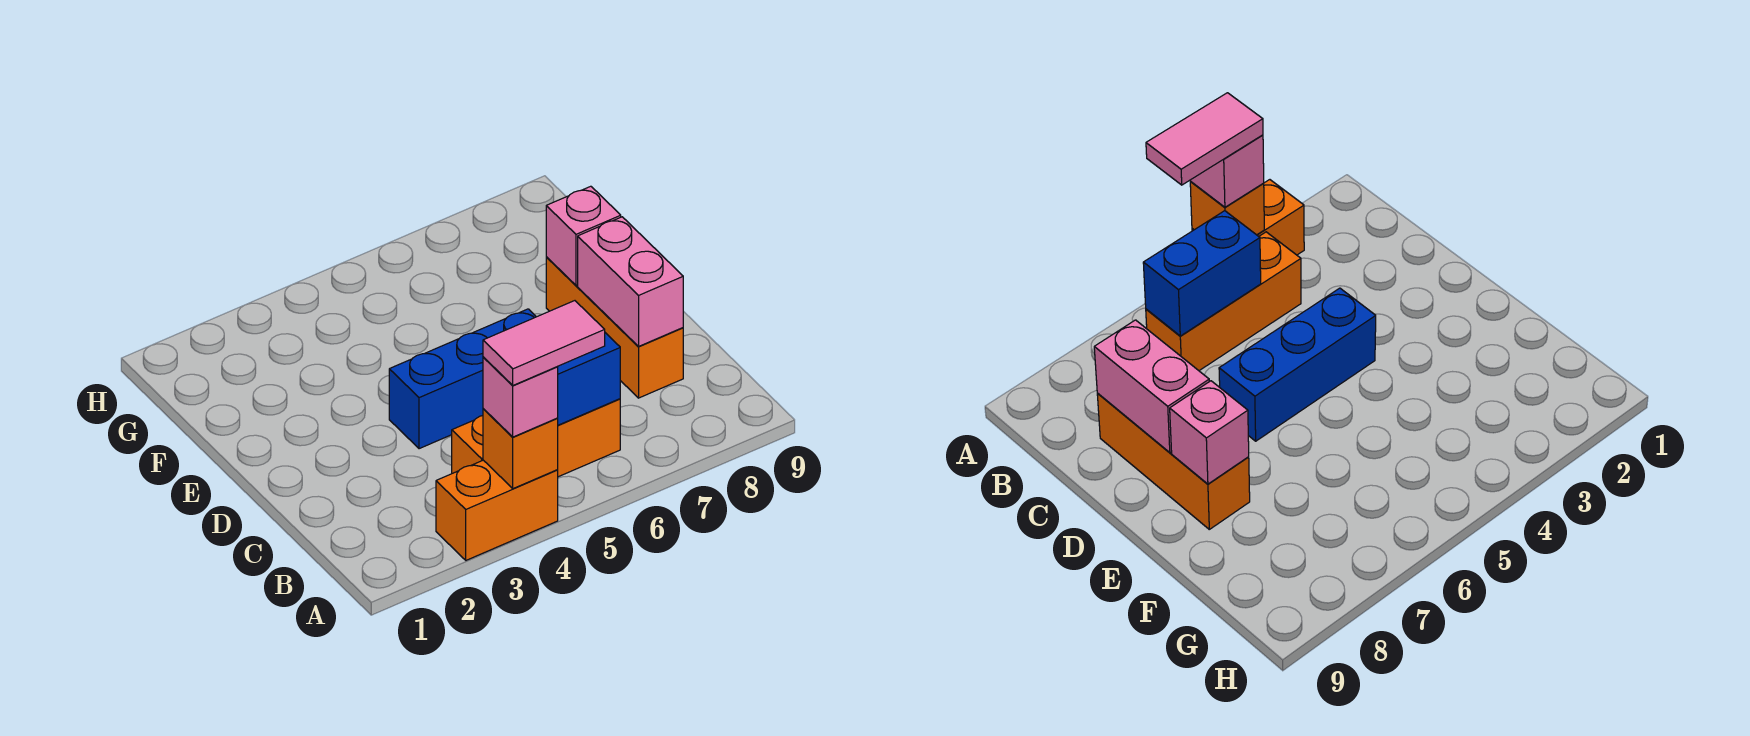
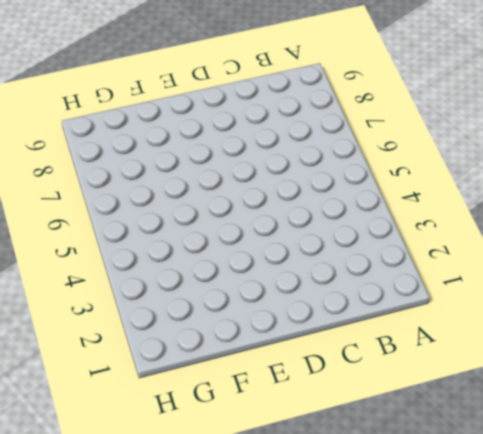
none -> orange 1x2 brick [436,460,558,560]
none -> orange 1x3 brick [452,399,620,477]

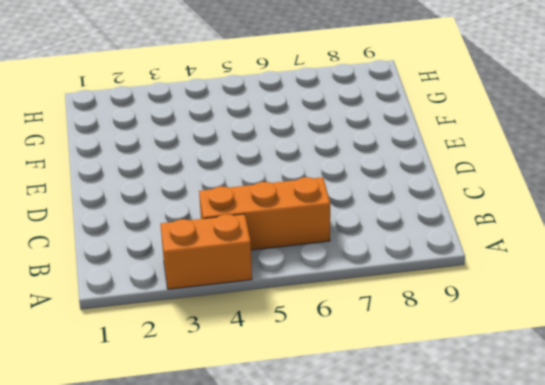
none -> orange 1x3 brick [546,257,683,398]
none -> blue 1x3 brick [389,309,536,449]

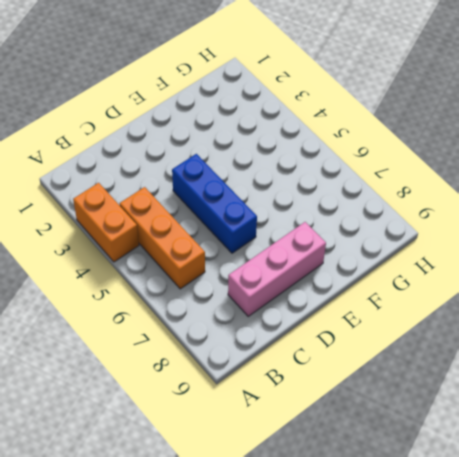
pink 1x3 brick [228,222,326,316] -> orange 1x3 brick [546,257,683,398]
none -> orange 1x1 brick [483,409,558,489]
none -> blue 1x2 brick [557,333,620,425]

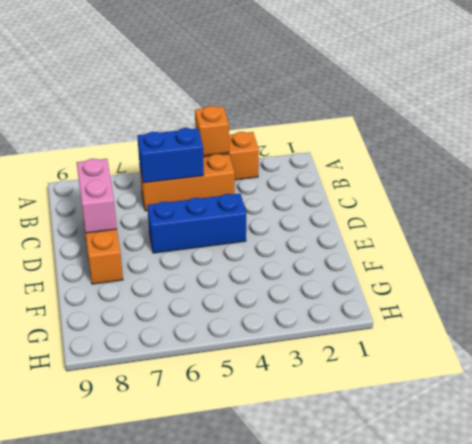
none -> pink 1x1 brick [546,186,621,285]
none -> pink 1x1 brick [483,357,558,437]

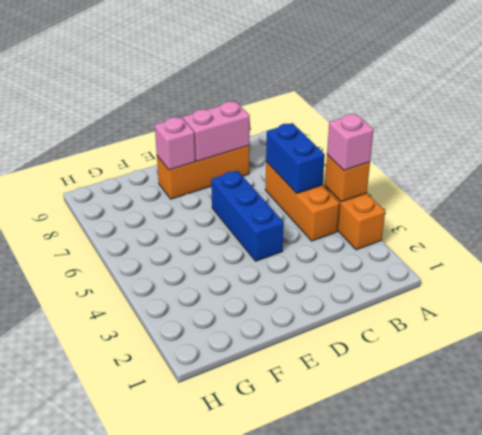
none -> pink 1x2 tile [483,301,605,385]

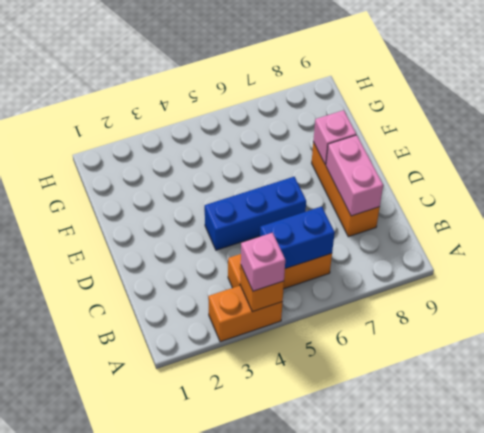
none -> pink 1x2 tile [483,301,605,385]

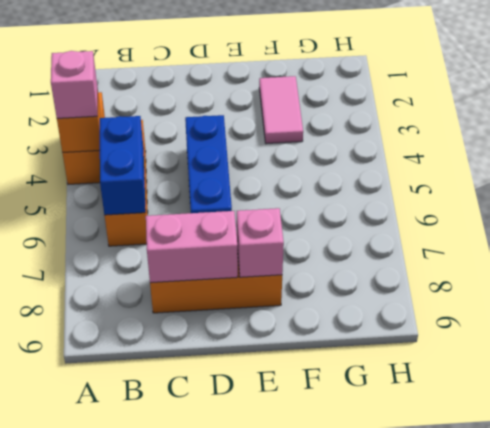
pink 1x2 tile [259,76,303,144] -> pink 1x2 tile moved to [483,301,605,385]

